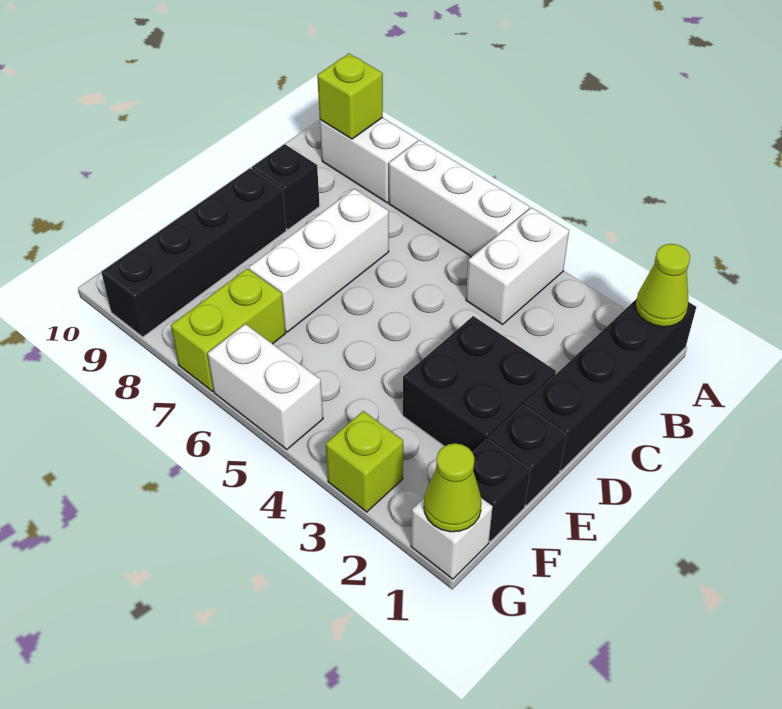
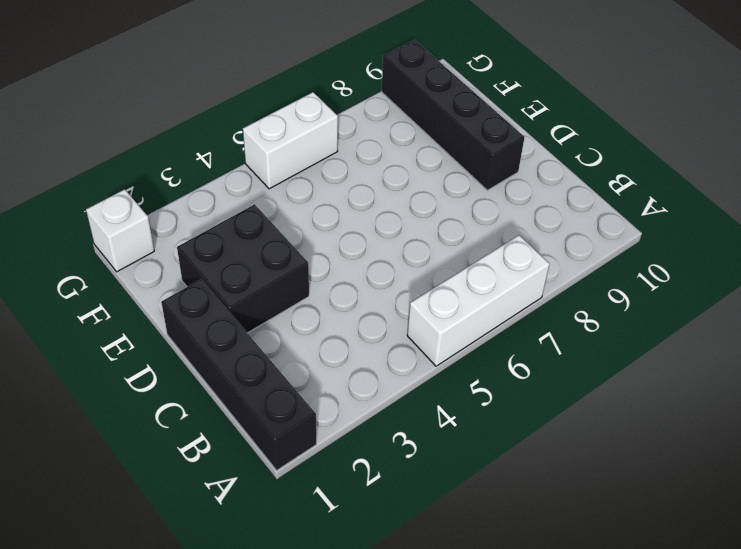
none -> white 1x2 brick [466,208,569,324]
none -> white 1x2 brick [320,118,418,203]
none -> white 1x3 brick [249,189,389,332]

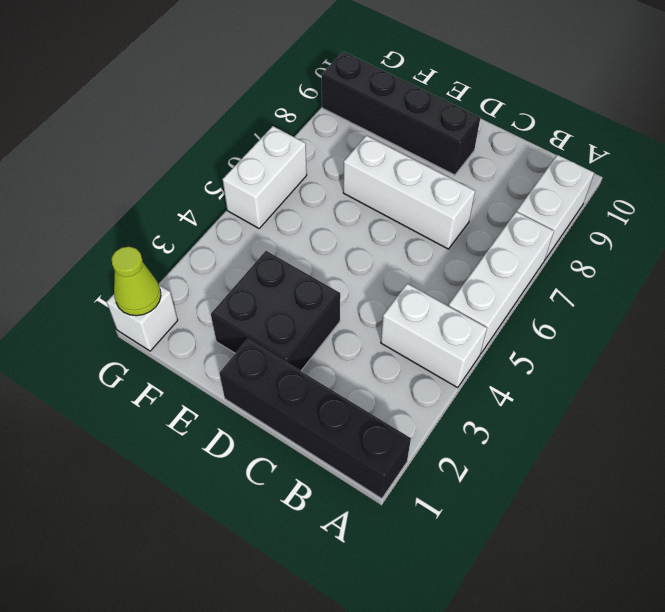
none -> black 1x1 brick [252,144,320,230]
none -> black 1x1 brick [489,405,566,506]
none -> black 1x1 brick [472,439,530,541]

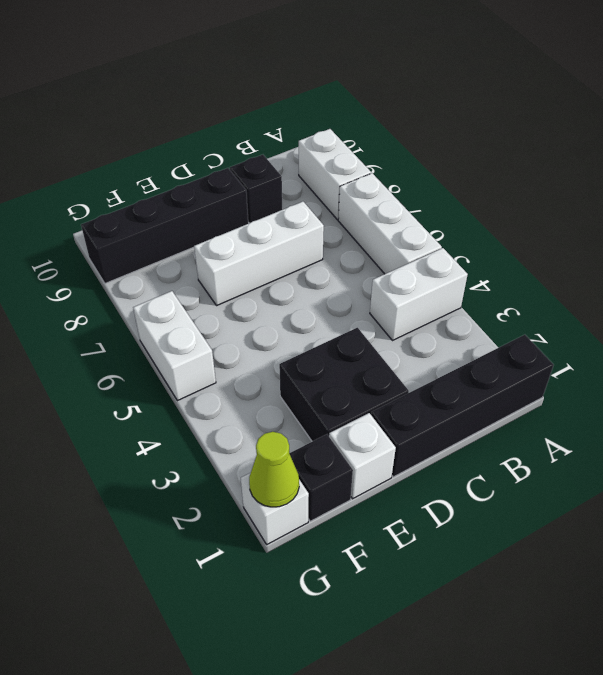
white 1x1 brick [329,413,396,499] -> black 1x1 brick [489,405,566,506]
none -> lime 1x2 brick [171,269,286,391]
none -> lime 1x1 brick [326,411,403,512]
none -> lime 1x1 cone [636,244,690,327]

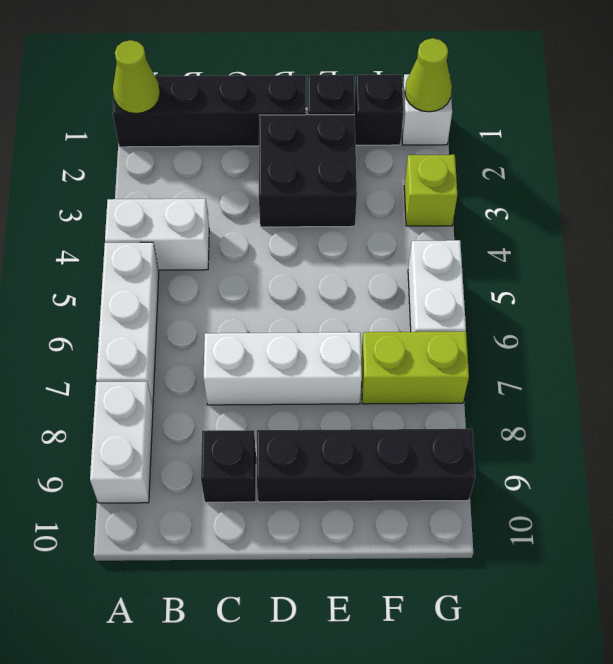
none -> lime 1x1 brick [317,54,383,139]

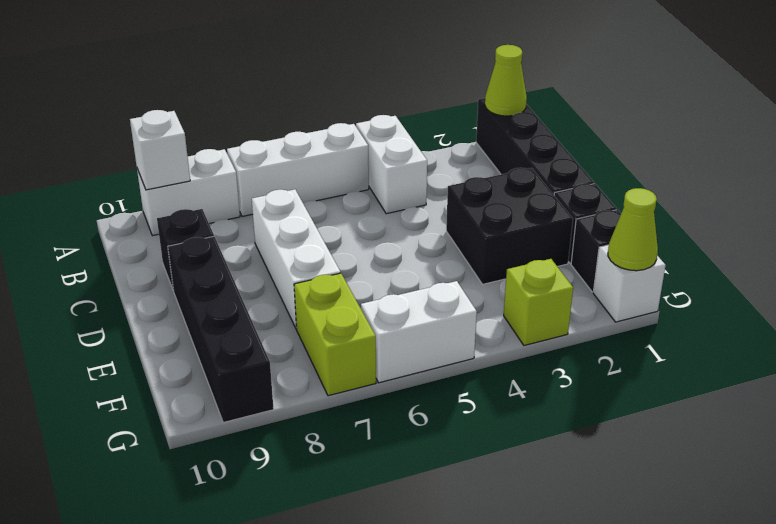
white 1x1 brick [130,110,190,190] -> lime 1x1 brick [317,54,383,139]

